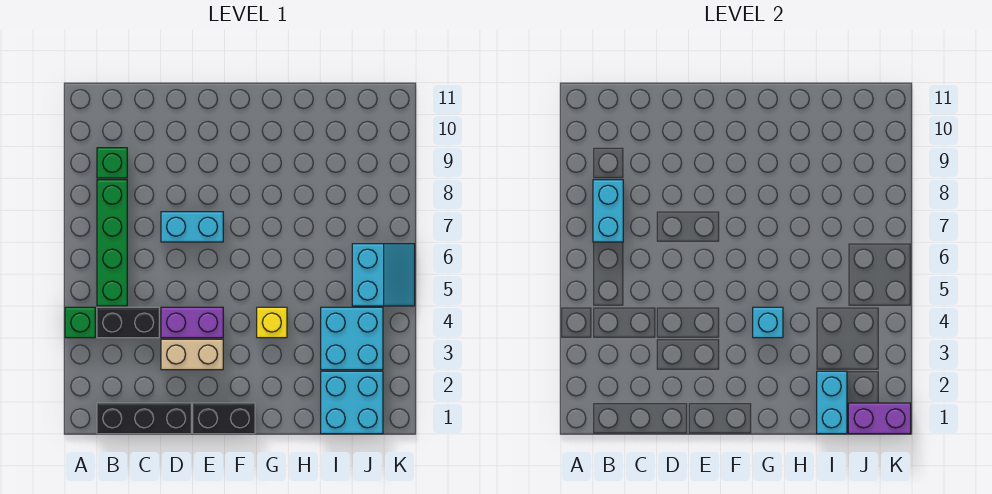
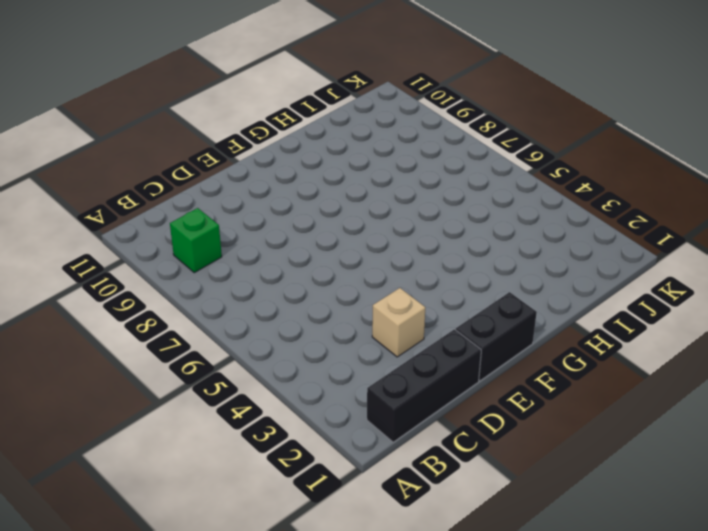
tan 1x1 brick [372,288,425,357] -> tan 1x2 brick [161,339,223,370]
none -> green 1x1 brick [65,307,95,338]
none -> black 1x2 brick [97,307,159,338]
none -> green 1x4 brick [97,180,127,306]

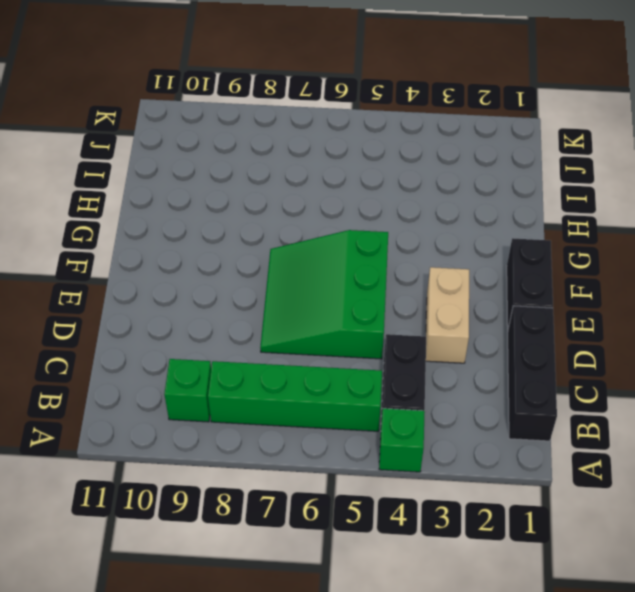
green 3x3 slope [260,230,388,359] -> cyan 1x2 brick [161,212,223,242]
none -> purple 1x2 brick [161,307,223,338]
none -> yellow 1x1 brick [257,307,287,338]
none -> cyan 2x2 brick [321,371,383,434]

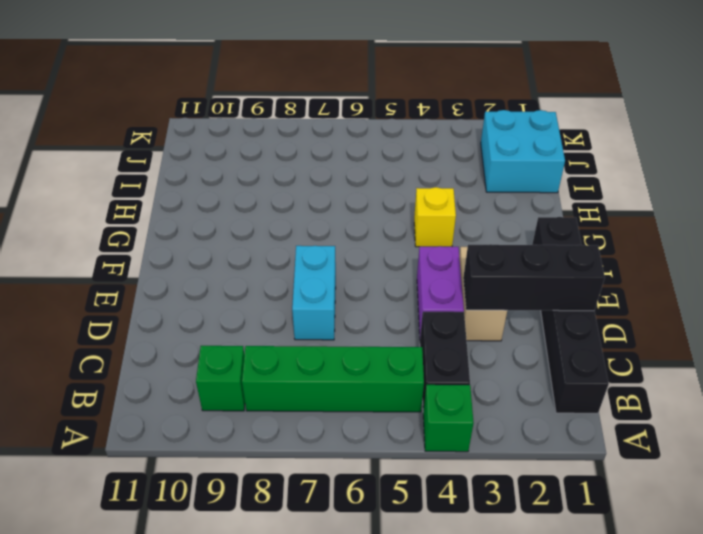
black 1x3 brick [463,244,605,311] -> none
none -> cyan 2x2 brick [321,307,383,370]
none -> cyan 2x2 slope [352,244,415,306]
none -> cyan 1x2 brick [593,180,623,242]

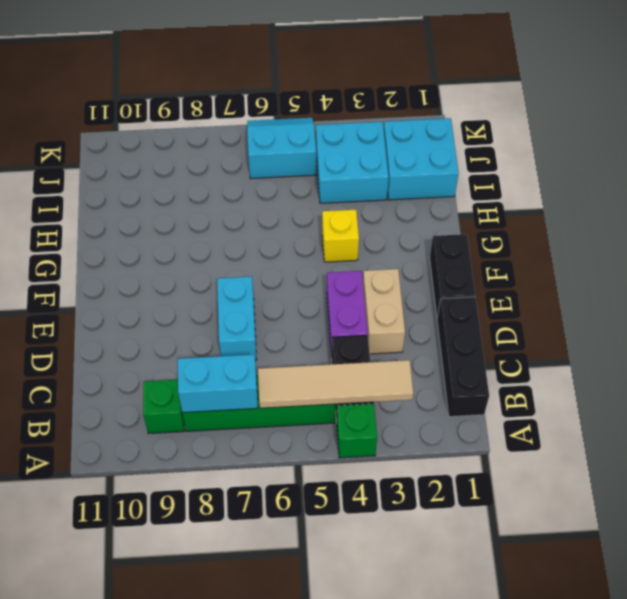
tan 1x4 tile [258,360,413,408] -> none
none -> cyan 1x1 brick [753,307,783,338]
none -> cyan 1x2 brick [817,371,847,434]
none -> purple 1x2 brick [848,403,911,434]

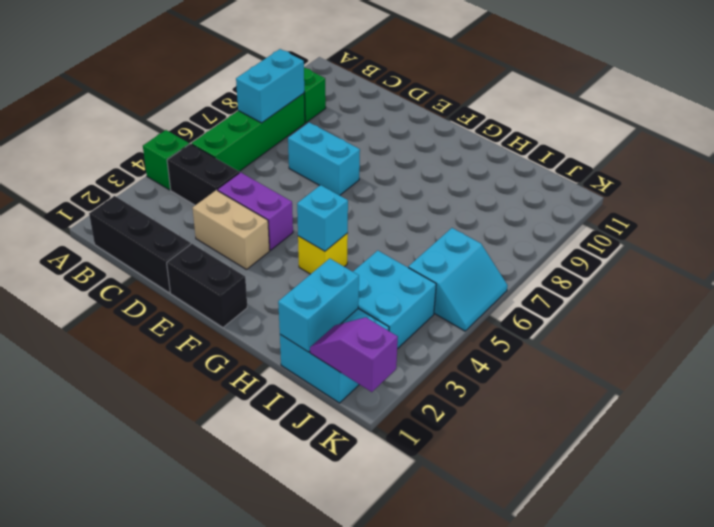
purple 1x2 slope [310,317,398,392] -> purple 1x2 brick [848,403,911,434]

